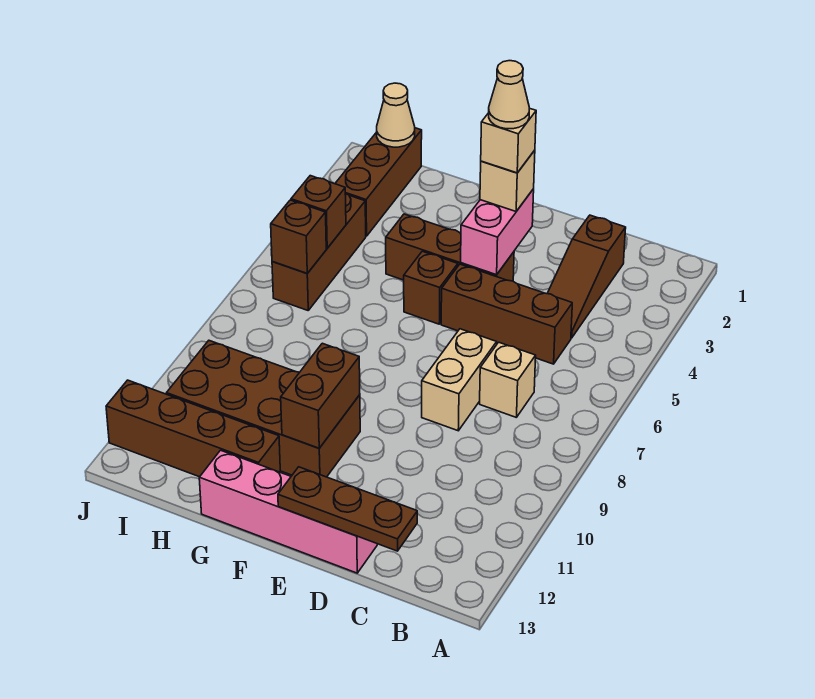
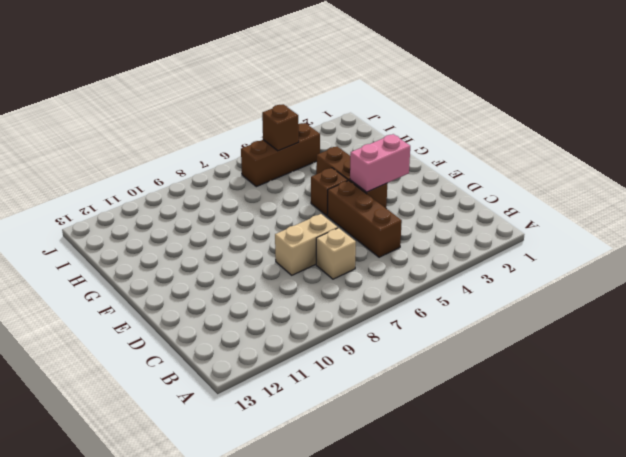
none -> brown 1x3 slope [547,215,626,338]
none -> pink 1x4 brick [199,450,377,573]
none -> brown 2x4 brick [166,341,360,477]

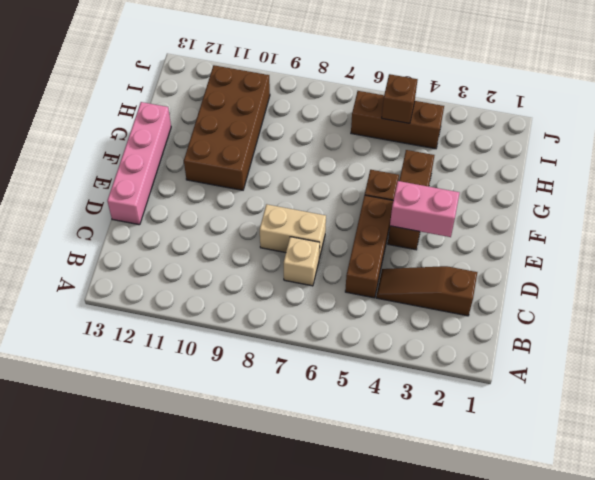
none -> brown 1x4 brick [106,380,280,477]
none -> brown 1x3 brick [335,128,422,236]
none -> brown 1x3 plate [278,467,417,551]

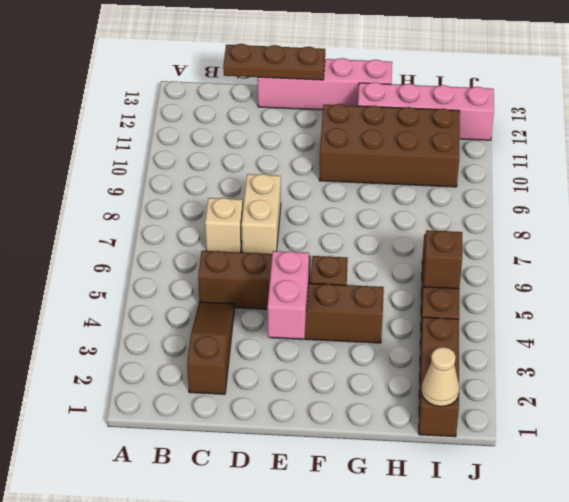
pink 1x4 brick [358,82,494,140] -> brown 1x4 brick [106,380,280,477]
none -> brown 1x2 brick [281,343,360,448]
none -> brown 1x1 brick [271,200,326,273]
none -> tan 1x1 brick [480,150,535,212]

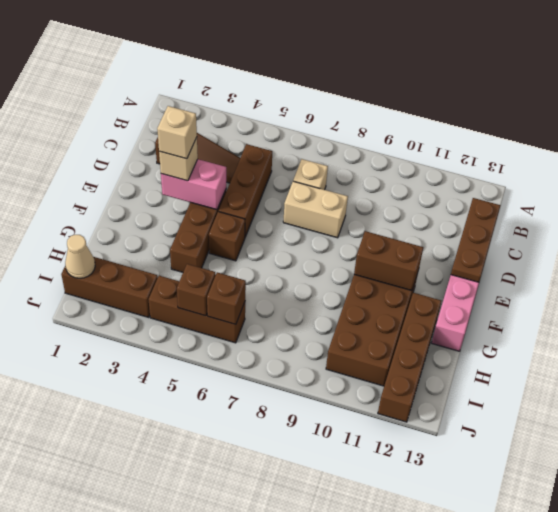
none -> tan 1x1 cone [489,61,529,129]

